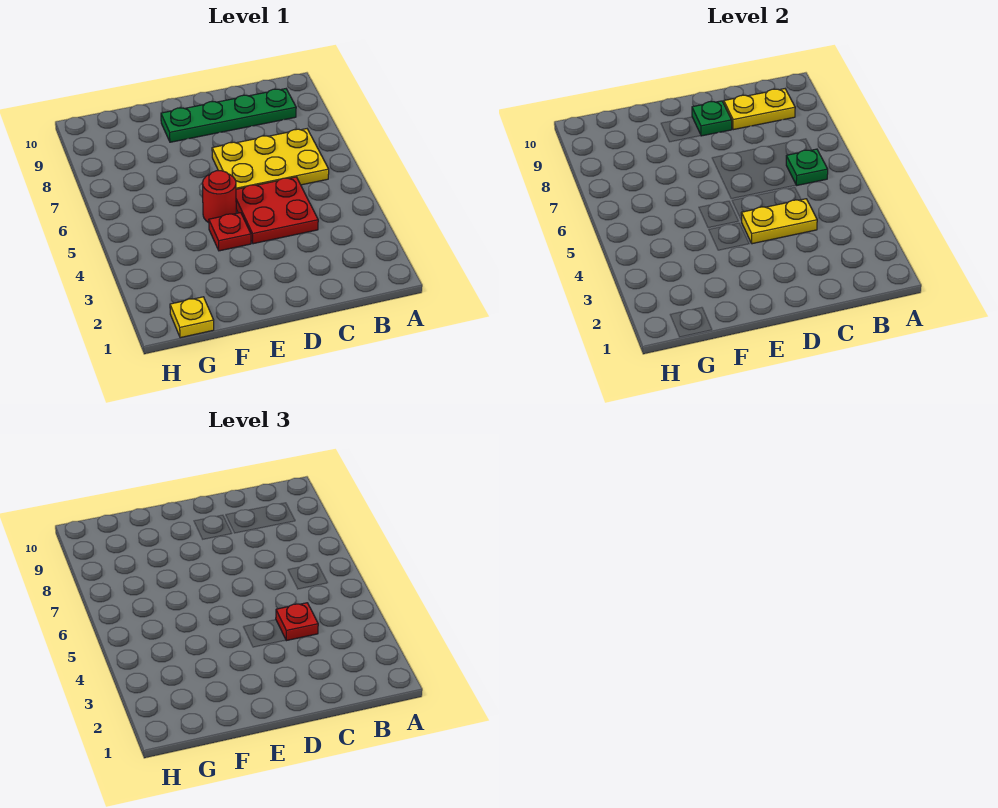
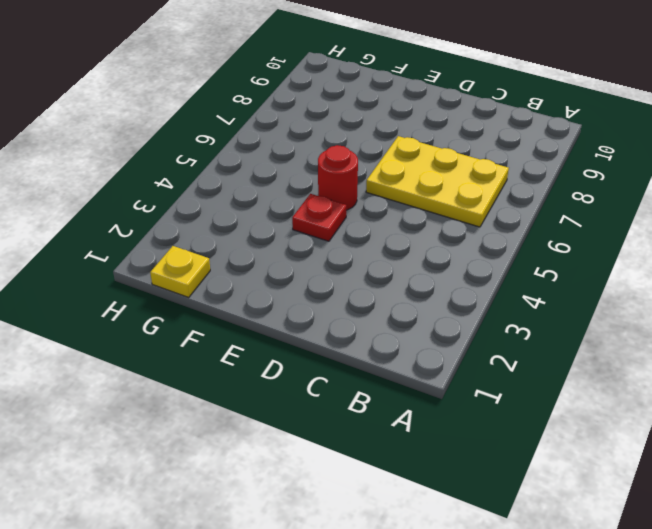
none -> green 1x4 plate [161,89,296,142]
none -> red 2x2 plate [236,177,318,244]

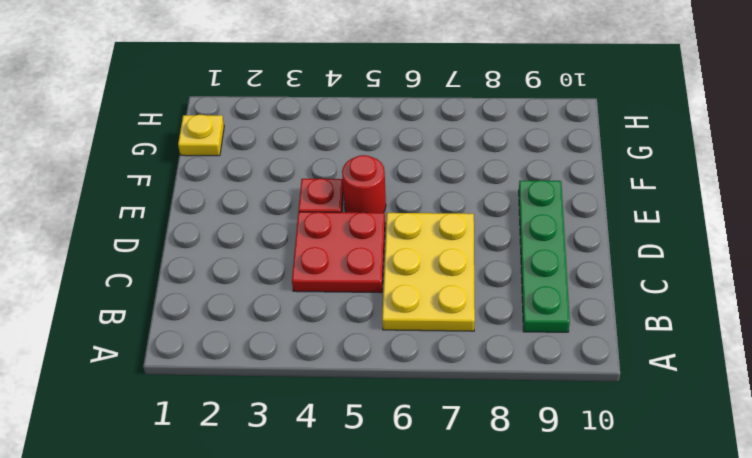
none -> green 1x1 plate [786,149,828,186]
none -> yellow 1x2 plate [724,89,795,130]

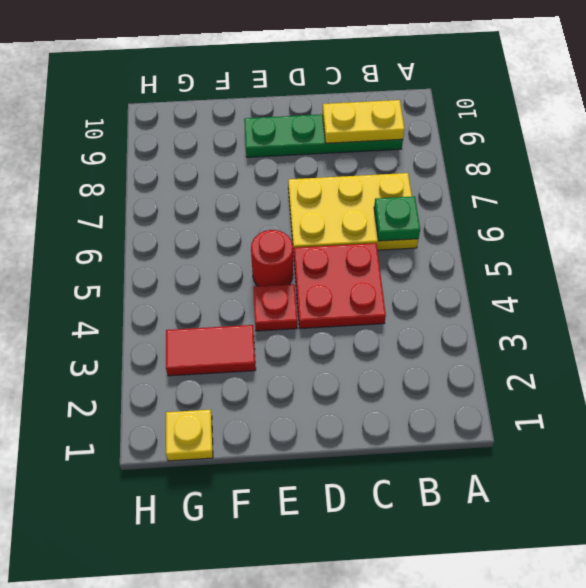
red 1x2 tile [166,325,256,376] -> none
none -> yellow 1x2 plate [741,199,817,244]
none -> green 1x1 plate [692,101,732,136]

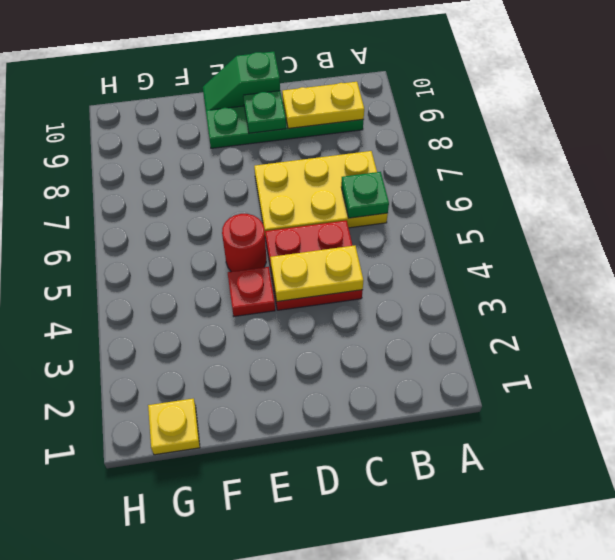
green 1x2 slope [203,52,280,110] -> none
none -> red 1x1 plate [276,603,318,641]

